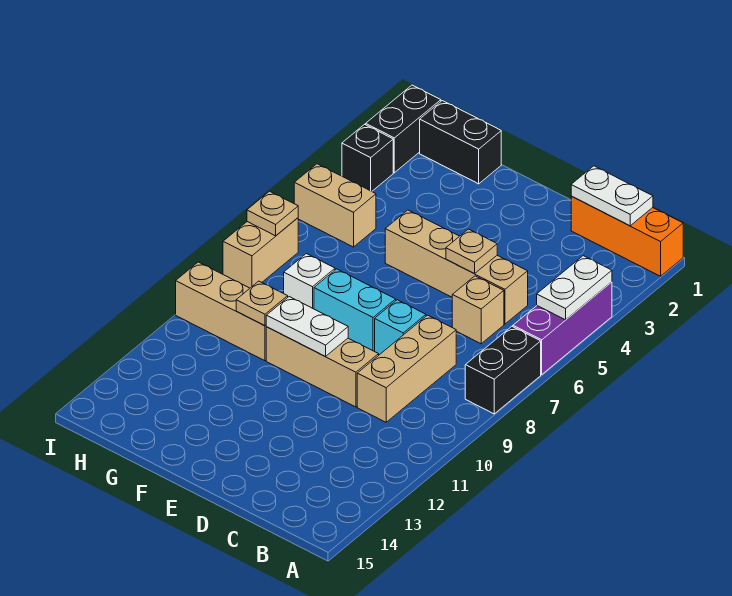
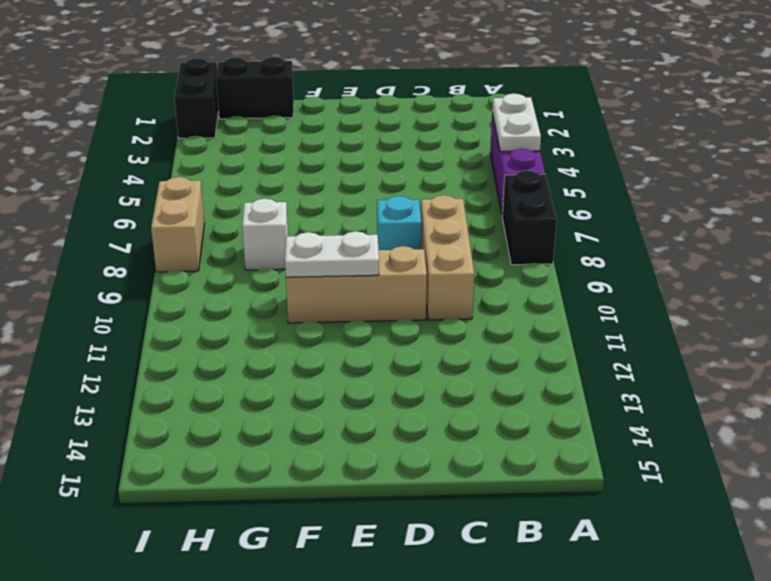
none -> orange 1x3 brick [571,196,683,276]
none -> tan 1x4 brick [385,210,528,324]
none -> tan 1x1 brick [452,276,504,344]

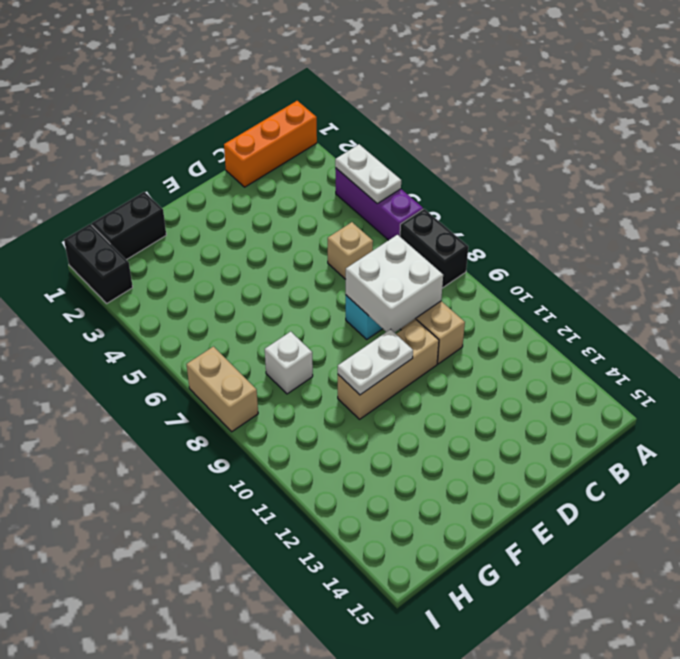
white 2x2 brick [346,235,443,333] -> none
none -> tan 1x4 brick [385,210,528,324]
none -> cyan 1x2 brick [314,269,396,351]
none -> tan 1x3 brick [176,262,266,361]

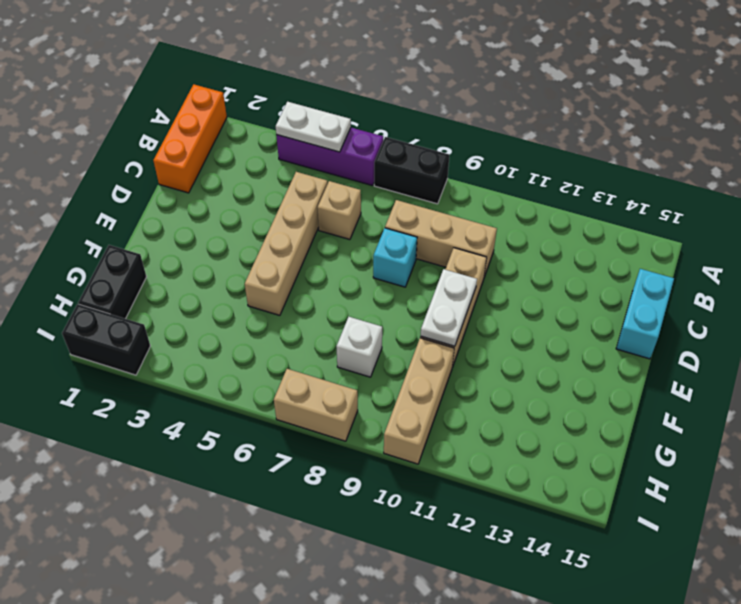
cyan 1x2 brick [616,269,674,359] -> cyan 1x2 brick moved to [314,269,396,351]
none -> tan 1x2 brick [294,164,376,247]
none -> black 1x1 brick [342,124,393,191]
none -> white 1x2 plate [571,166,653,226]

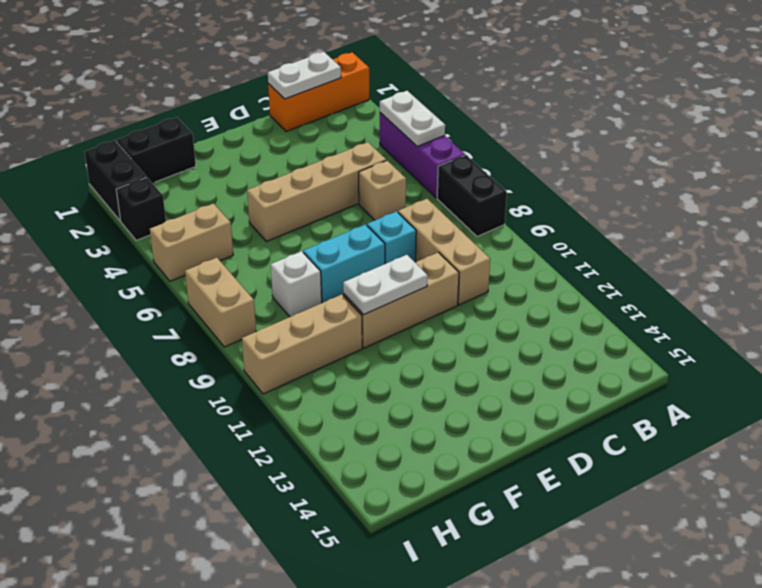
none -> tan 1x1 plate [446,229,497,274]
none -> tan 1x1 plate [236,281,288,326]
none -> tan 1x1 plate [247,191,298,236]

